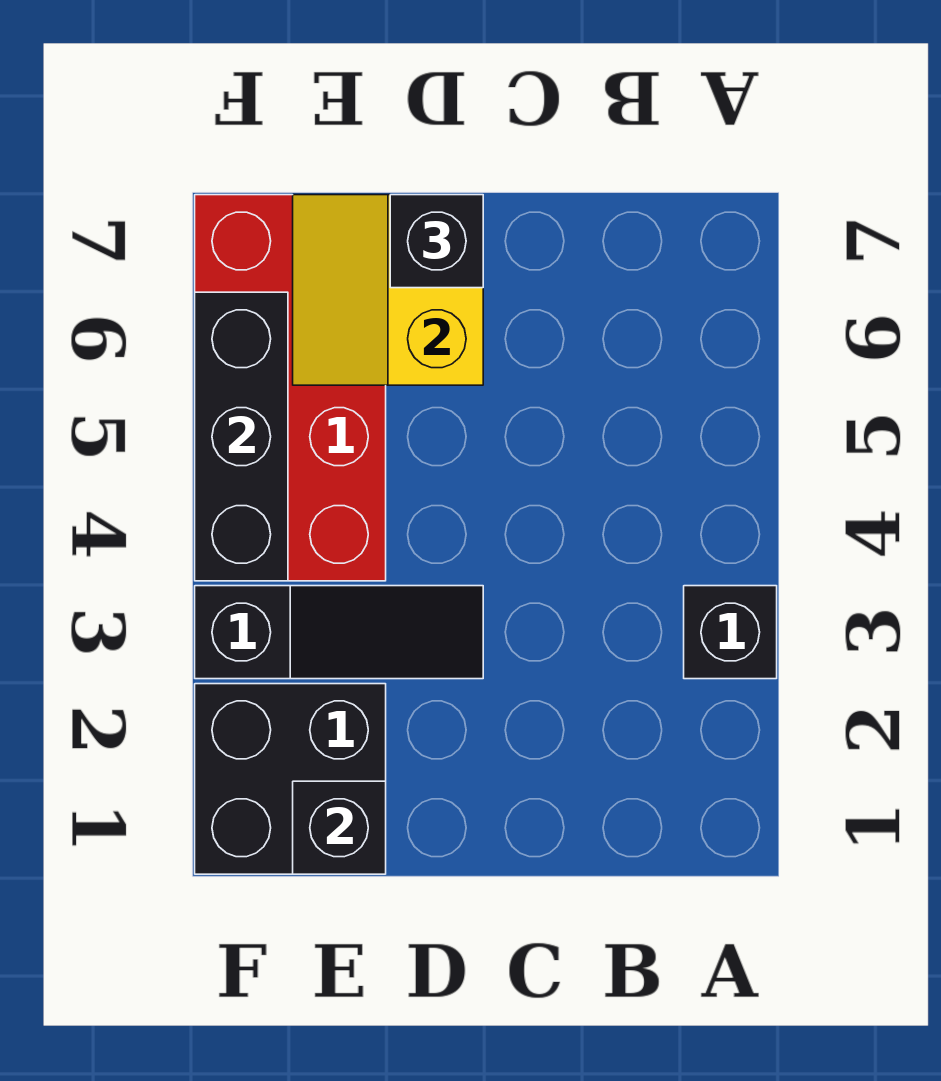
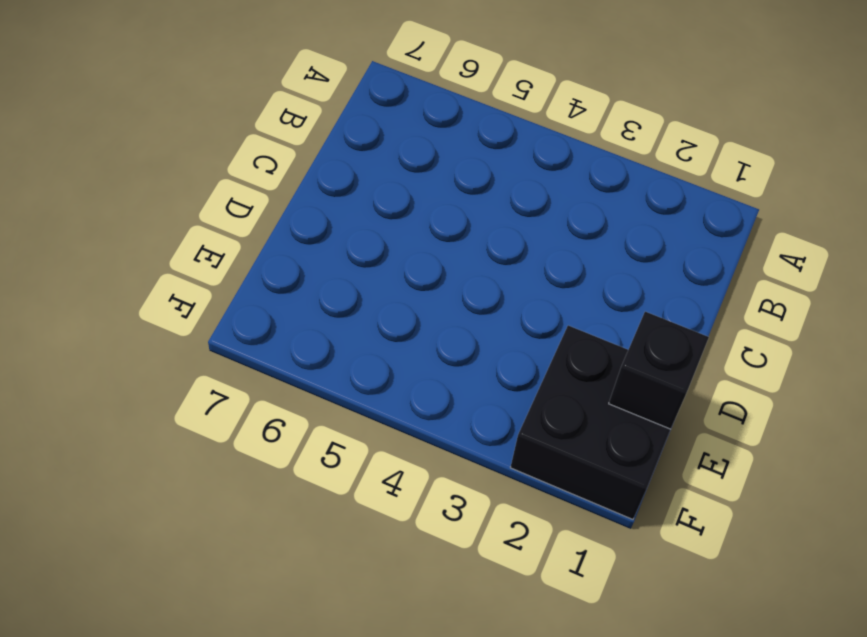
none -> black 1x1 brick [684,586,777,679]
none -> black 1x3 slope [195,586,483,679]

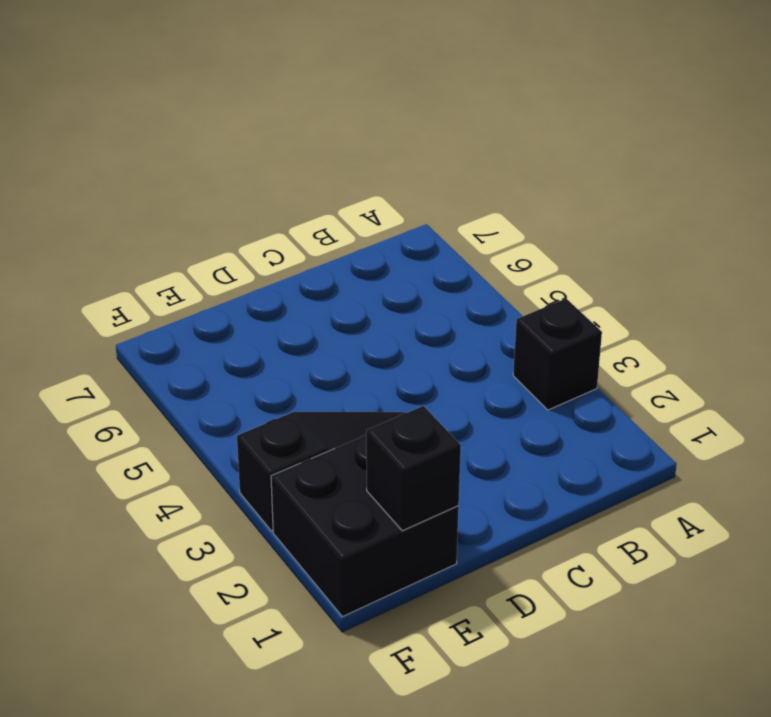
none -> red 2x4 brick [195,195,386,581]
none -> yellow 2x2 slope [293,195,483,385]

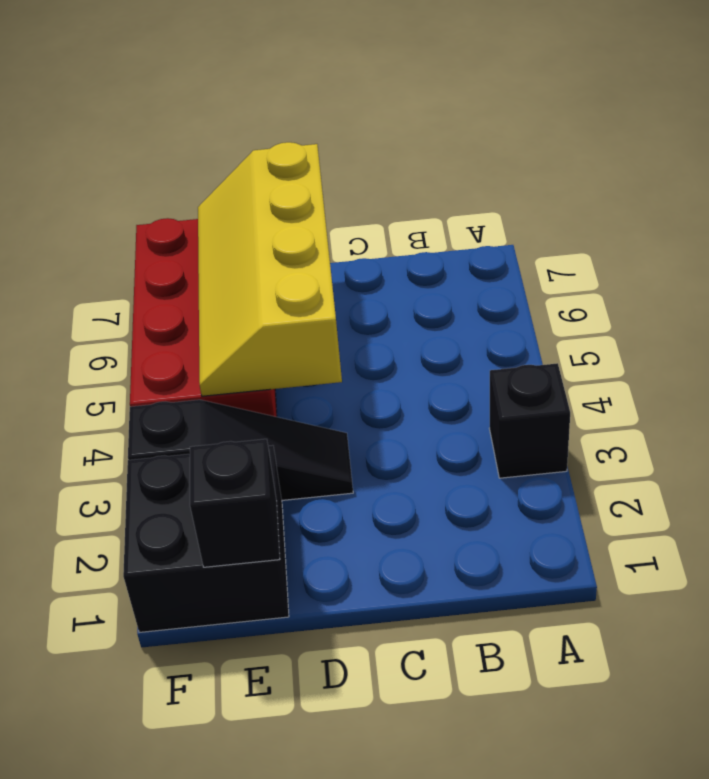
yellow 2x4 slope [198,142,342,396] -> yellow 2x2 slope [293,195,483,385]
none -> black 1x3 brick [195,292,288,581]
none -> black 1x1 brick [390,195,483,288]

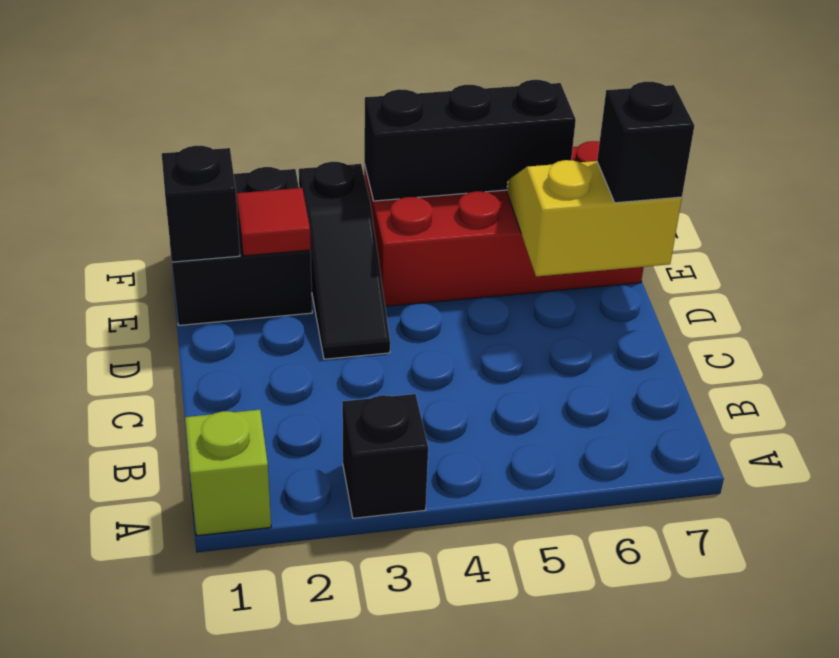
lime 1x1 brick [185,410,271,536] -> none
red 1x1 tile [236,188,311,256] -> none

